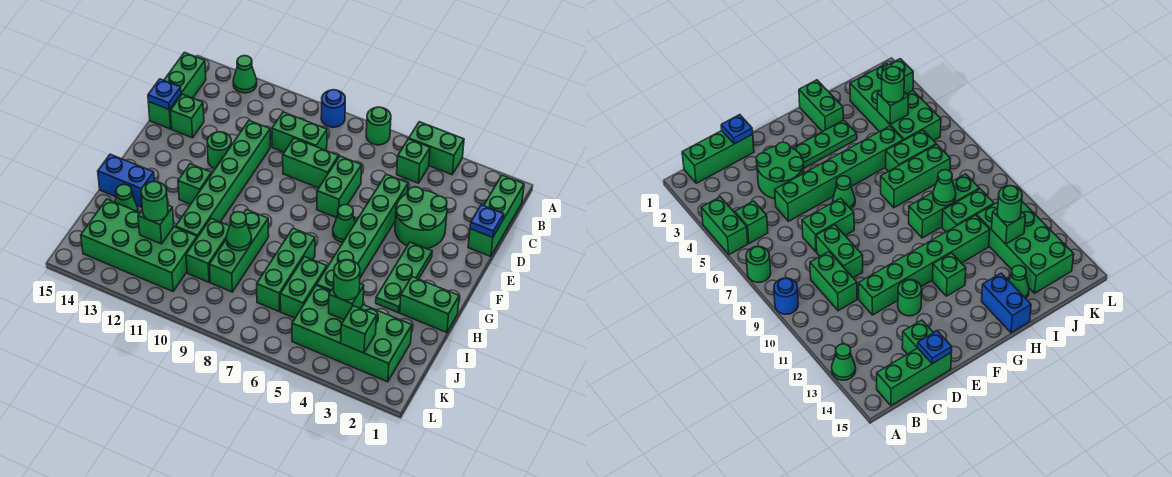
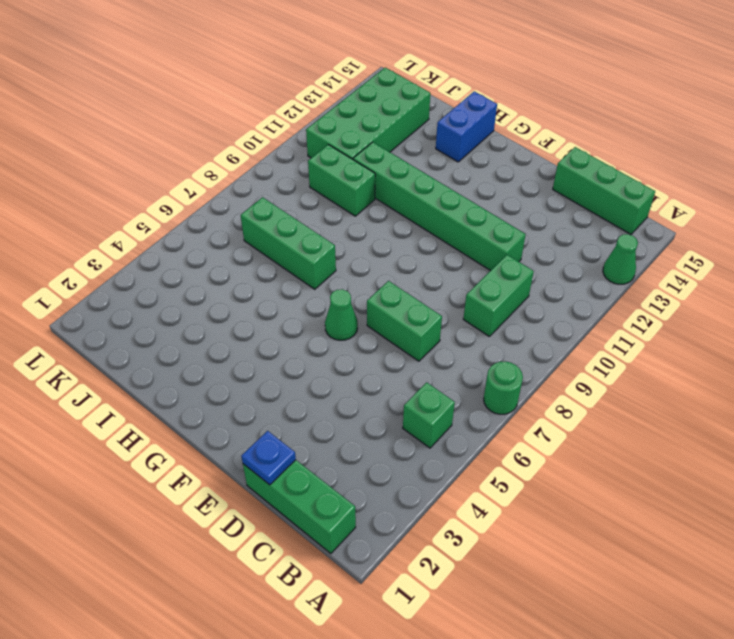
none -> green 1x2 brick [409,122,464,175]
none -> blue 1x1 round brick [321,90,345,127]
none -> green 2x2 round brick [395,187,447,249]
none -> green 1x6 brick [317,174,408,291]

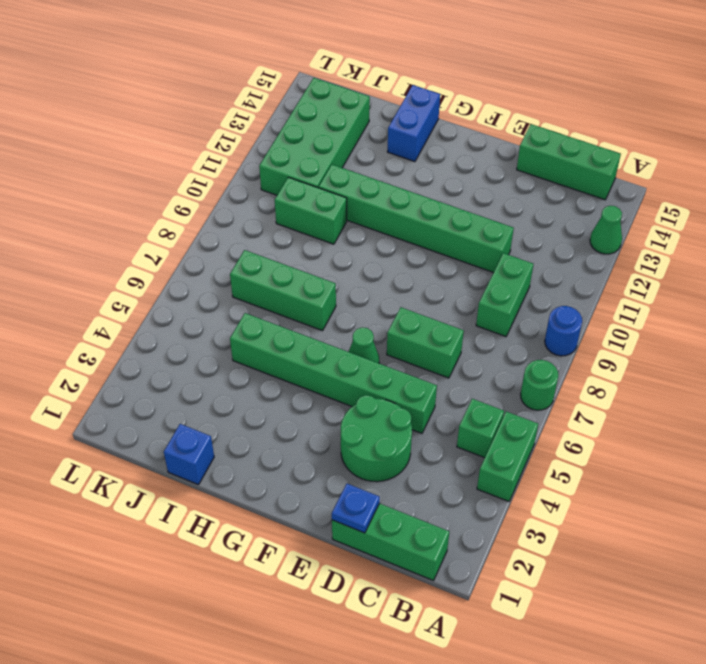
blue 1x1 brick [164,424,214,485] -> none
none -> green 1x2 brick [283,138,339,188]
none -> green 1x1 brick [170,94,204,138]
none -> green 1x1 round brick [207,132,232,169]
none -> green 1x3 plate [376,242,432,313]

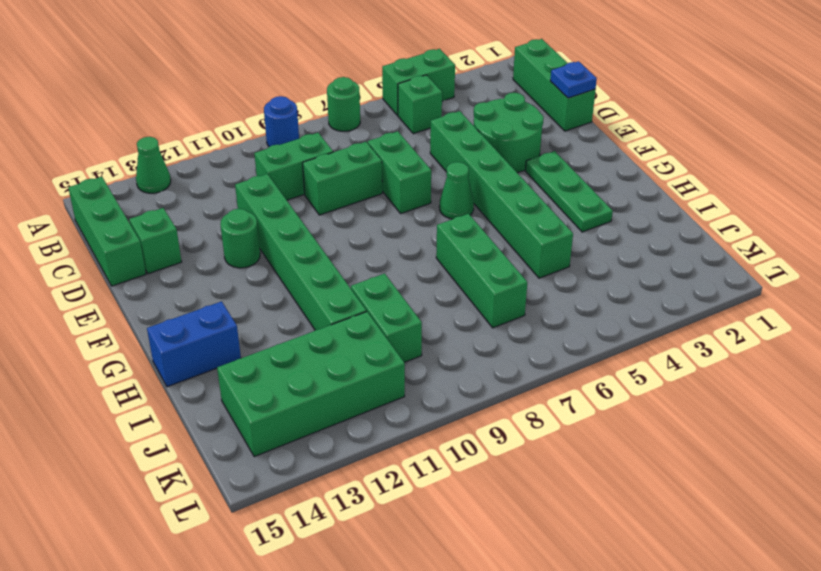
none -> green 1x1 brick [178,164,212,204]
none -> green 1x2 brick [400,277,459,333]
none -> green 1x3 brick [209,209,269,292]
none -> green 1x2 brick [280,257,327,318]

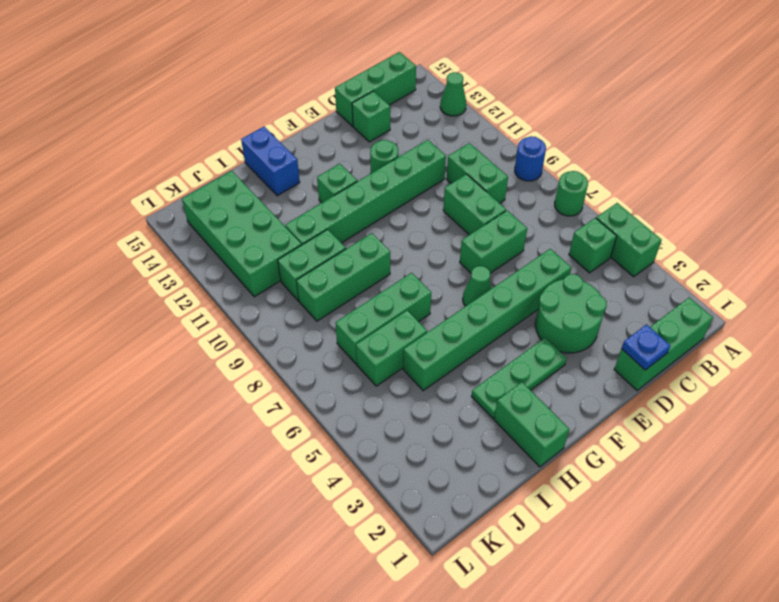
none -> green 1x1 cone [115,184,138,212]
none -> green 2x4 brick [292,285,412,382]
none -> blue 1x1 plate [148,79,181,109]
none -> green 1x1 cone [226,212,252,251]

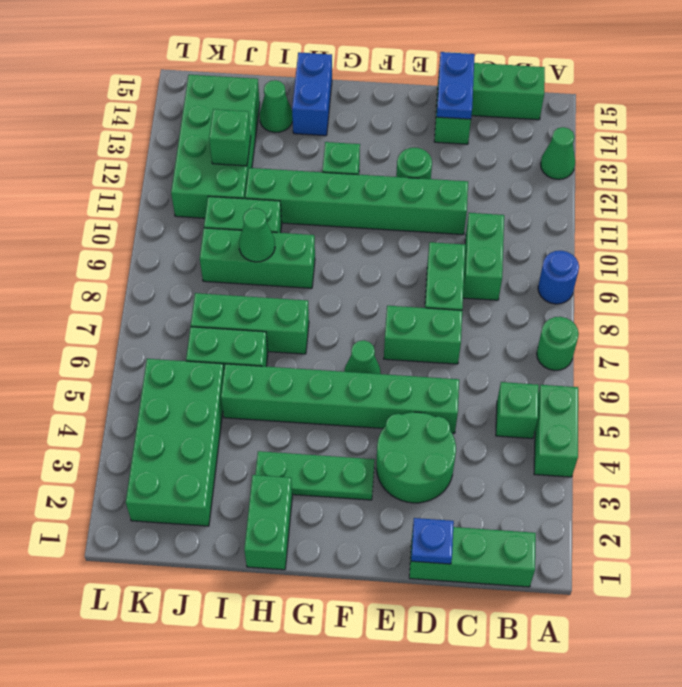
blue 1x2 plate [437,52,475,119] -> blue 1x1 plate [148,79,181,109]
none -> green 1x1 brick [329,284,364,320]
none -> green 1x1 brick [341,306,376,353]
none -> green 1x1 round brick [334,260,360,300]
none -> green 1x1 round brick [141,182,168,221]

